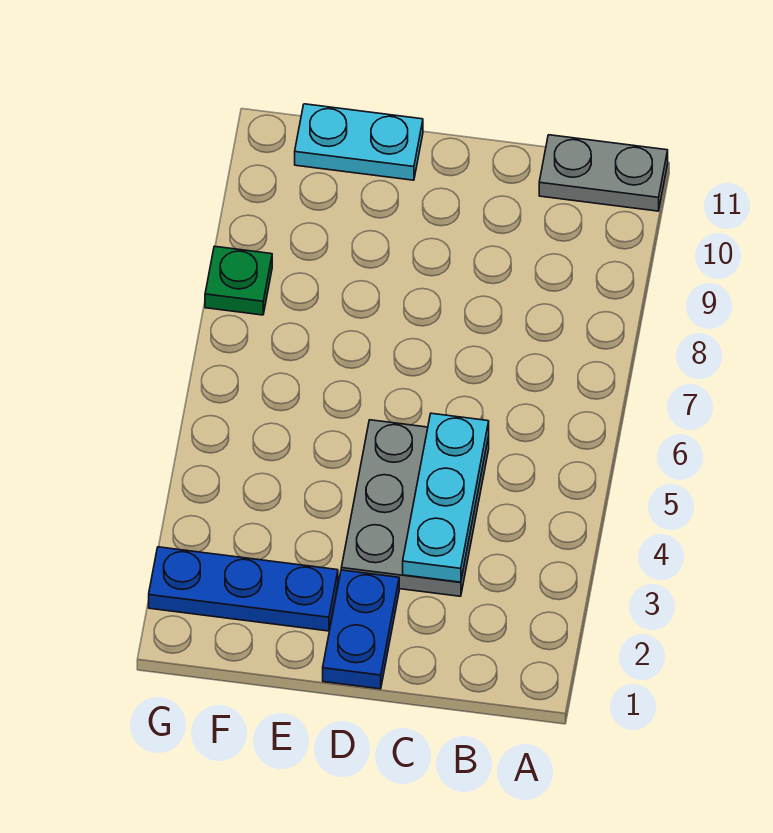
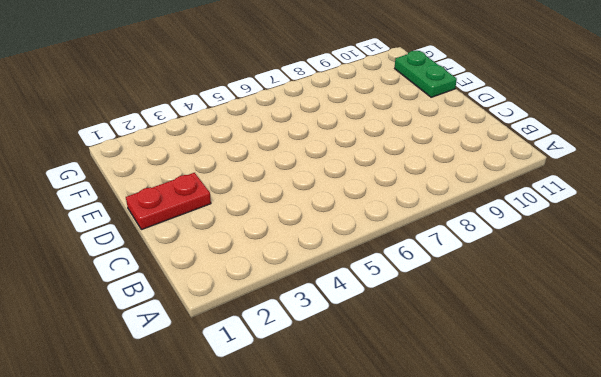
red 1x2 plate [126,173,211,230] -> blue 1x2 plate [323,570,399,689]
green 1x2 plate [395,51,457,97] -> cyan 1x2 plate [295,104,423,180]
none -> grey 1x2 plate [539,135,668,211]
none -> grey 2x3 plate [341,420,489,596]

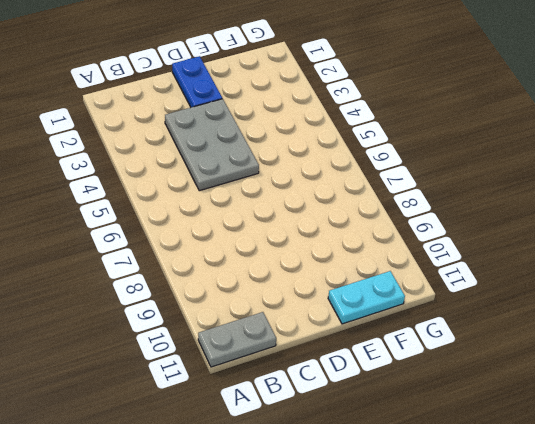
none -> blue 1x3 plate [149,547,338,631]
none -> green 1x1 plate [205,246,272,315]

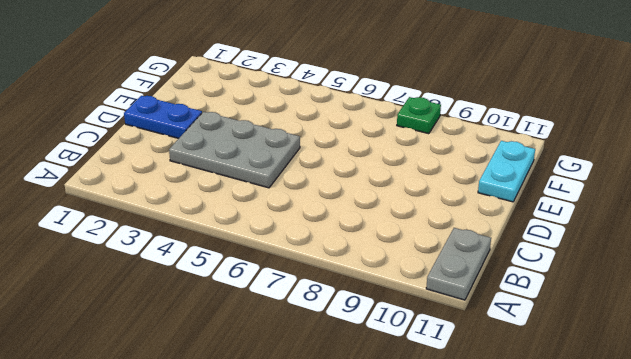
none -> blue 1x3 plate [149,547,338,631]
none -> cyan 1x3 plate [403,413,489,582]

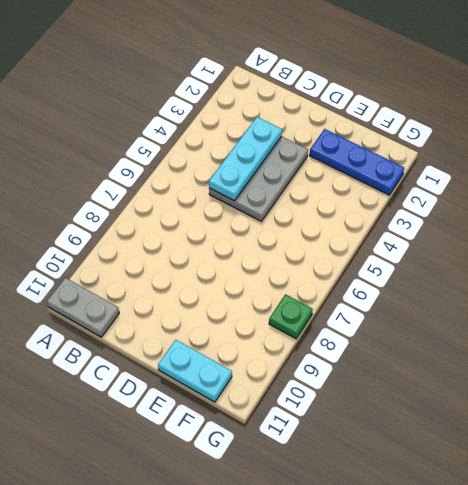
none -> blue 1x2 plate [323,570,399,689]

